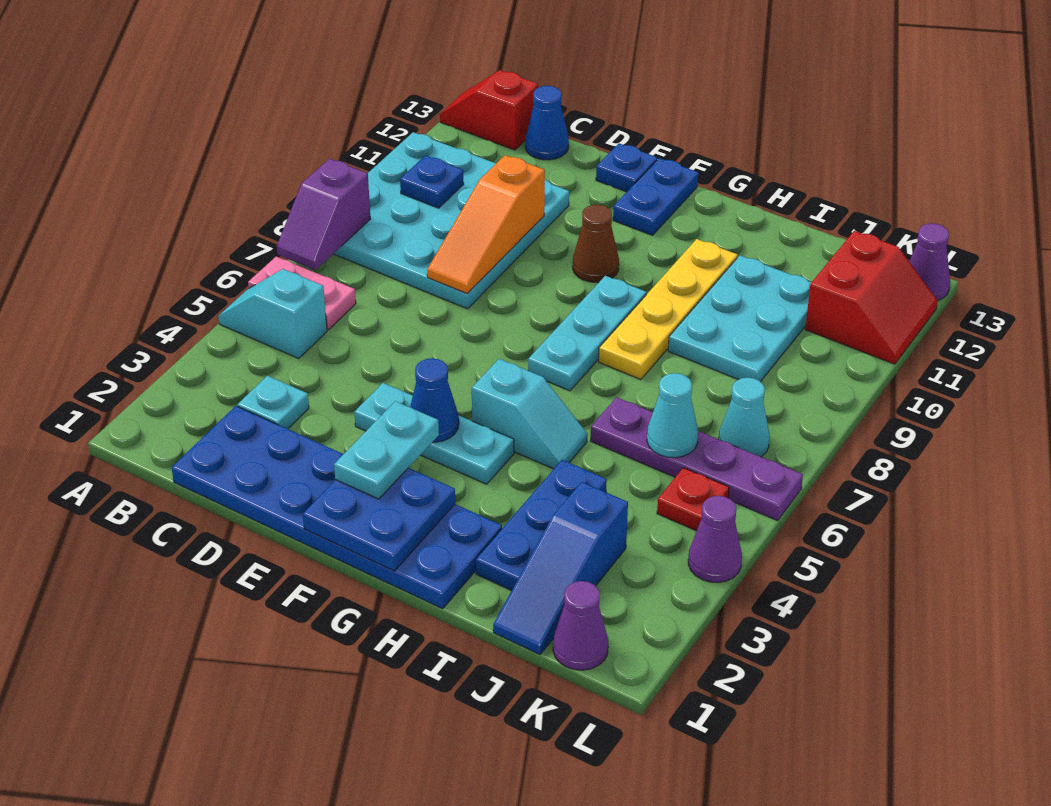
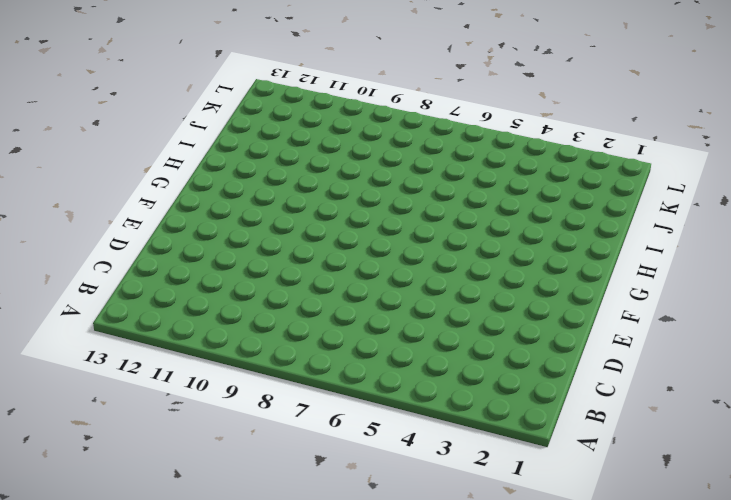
none -> cyan 1x2 slope [218,269,327,358]
none -> pink 1x2 plate [248,257,356,330]
none -> cyan 4x4 plate [334,132,569,309]
none -> red 1x2 slope [440,70,538,150]

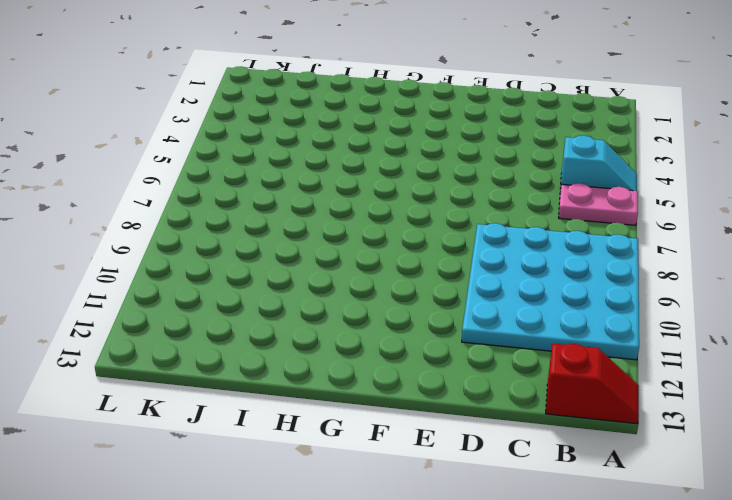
none -> blue 2x6 plate [172,406,502,609]
none -> cyan 1x1 plate [237,376,309,429]
none -> blue 1x1 cone [525,86,569,160]
none -> cyan 1x3 plate [354,383,514,484]

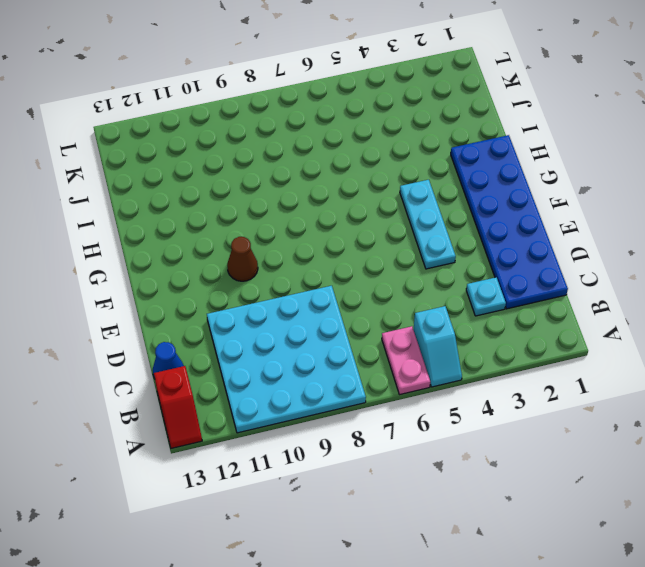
none -> blue 1x1 plate [596,143,657,192]
none -> blue 1x2 plate [613,158,698,235]
none -> cyan 1x2 slope [472,359,587,469]
none -> cyan 1x3 plate [528,276,646,391]

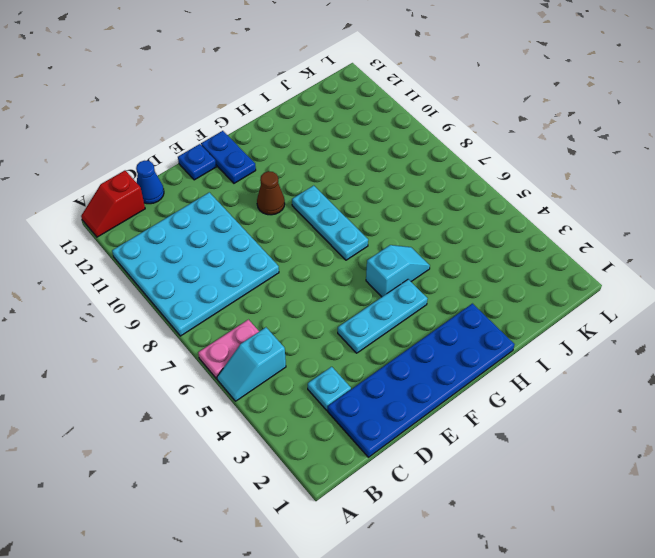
none -> yellow 1x4 plate [599,239,738,380]
none -> blue 1x3 plate [476,460,607,591]
none -> purple 1x4 plate [591,397,803,521]
none -> cyan 2x3 plate [668,255,812,382]

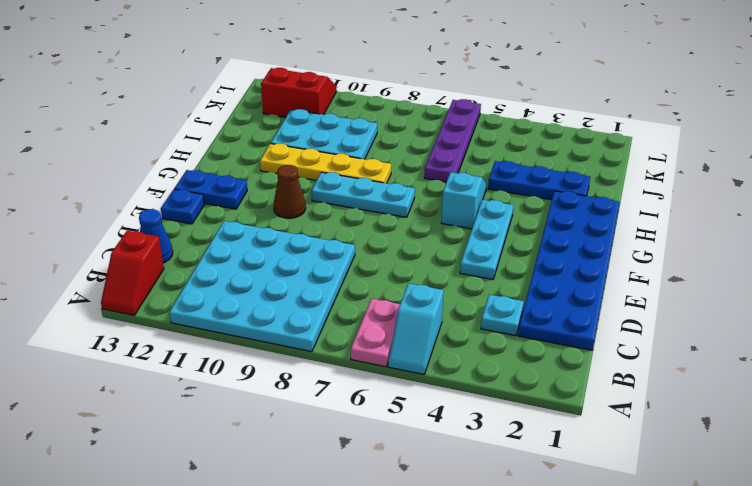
none -> blue 1x3 slope [493,482,628,654]
none -> purple 1x1 cone [553,581,608,670]
none -> red 1x1 plate [657,468,729,531]
none -> cyan 1x1 cone [719,378,769,457]

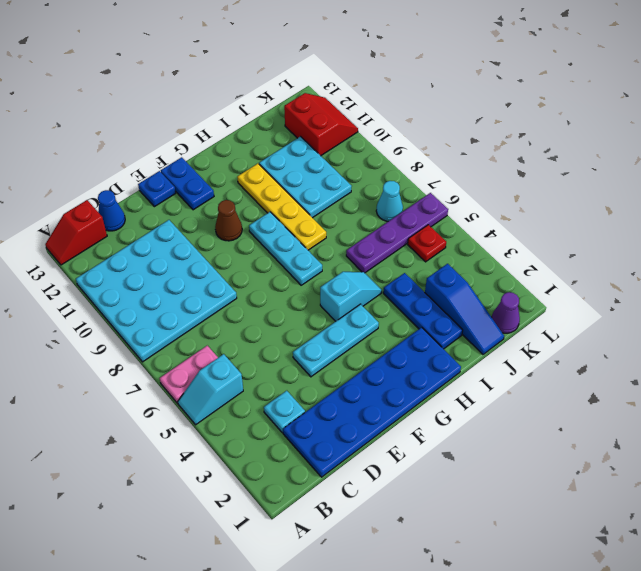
none -> purple 1x1 cone [688,496,742,583]
none -> purple 1x1 cone [909,223,950,300]
none -> purple 1x2 slope [277,159,371,270]
none -> blue 1x1 plate [400,156,464,208]

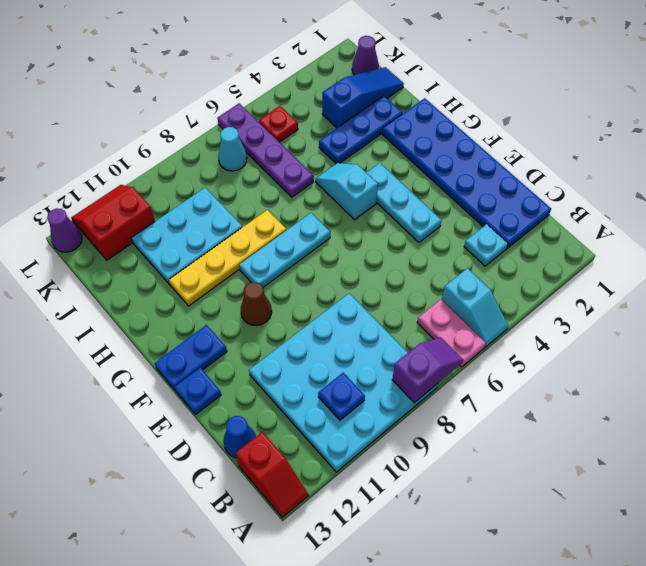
none -> purple 1x1 cone [688,496,742,583]
none -> orange 1x3 slope [427,155,545,294]
none -> blue 2x2 plate [303,468,455,571]
none -> blue 1x1 cone [410,358,459,442]

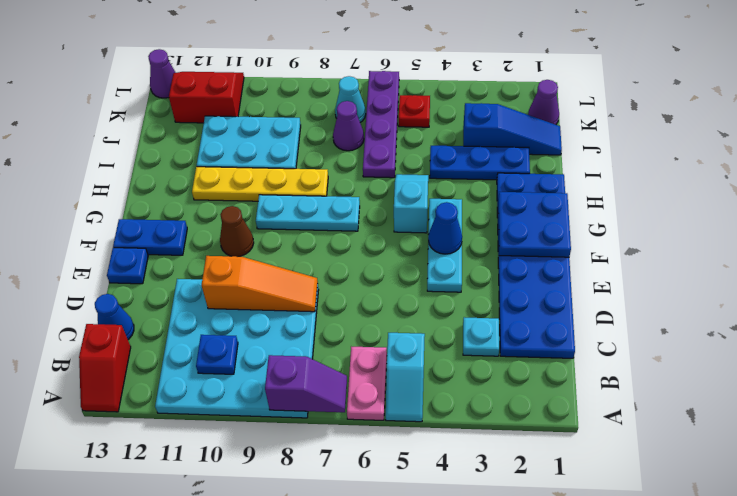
purple 1x1 cone [333,101,364,151] -> purple 1x1 cone moved to [688,496,742,583]
none -> cyan 1x1 cone [647,373,698,458]
none -> cyan 1x2 plate [334,401,439,499]

